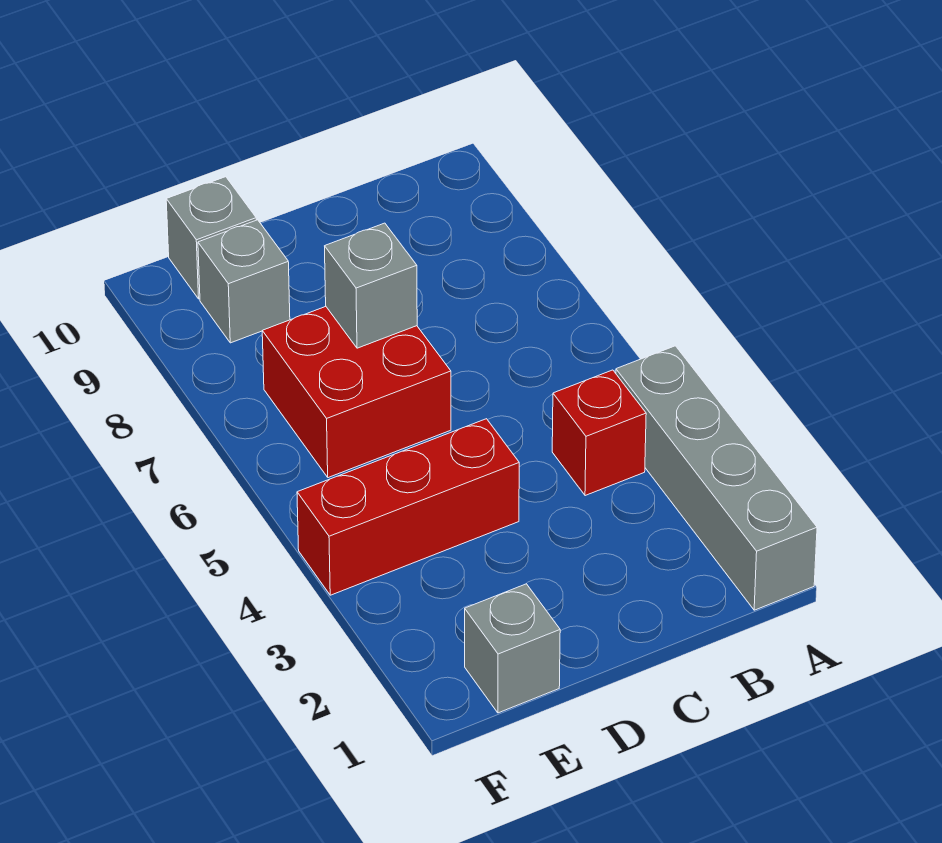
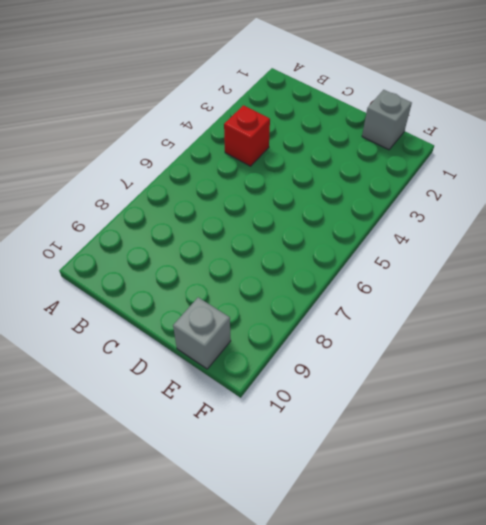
none -> grey 1x4 brick [616,346,817,610]
none -> red 1x3 brick [297,419,519,595]

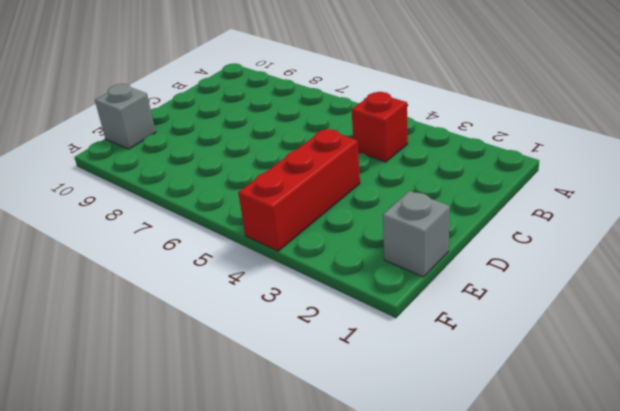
none -> grey 1x4 brick [616,346,817,610]
none -> red 2x2 brick [262,307,451,478]

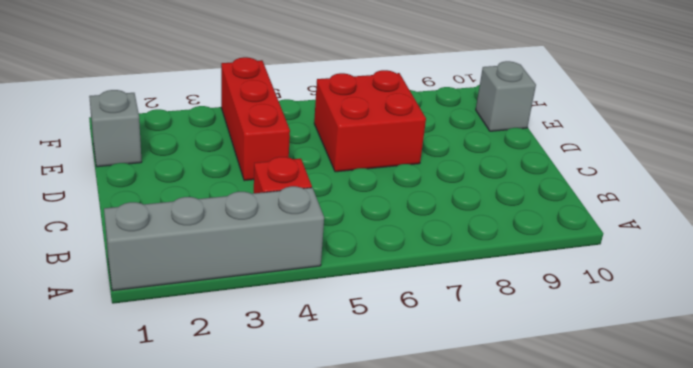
none -> grey 1x1 brick [198,220,290,343]
none -> grey 1x1 brick [325,223,417,348]

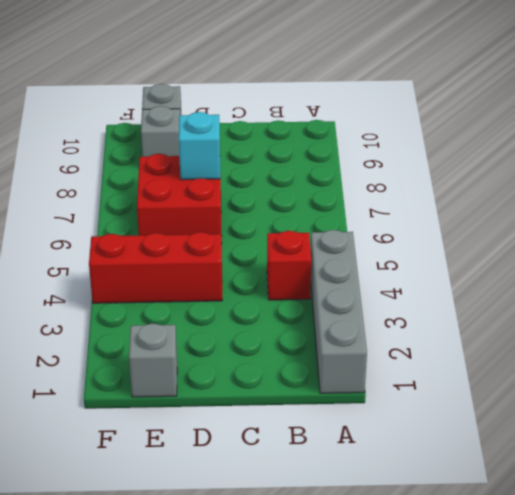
cyan 1x1 brick [179,112,220,180] -> grey 1x1 brick [325,223,417,348]

